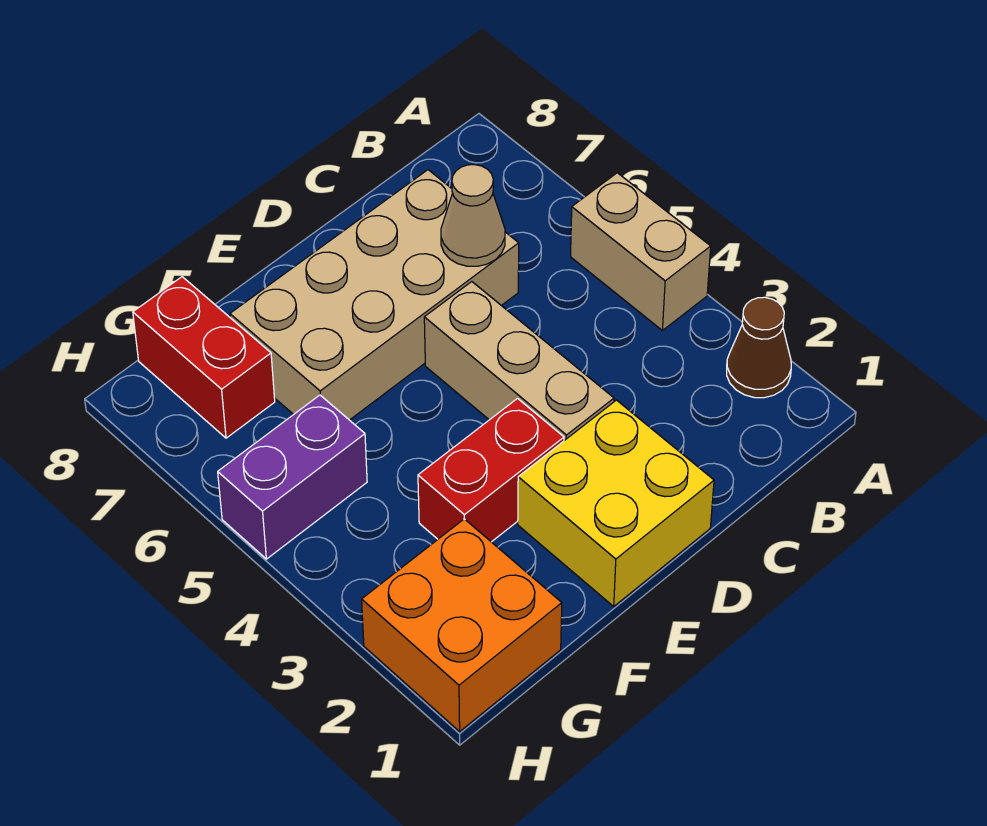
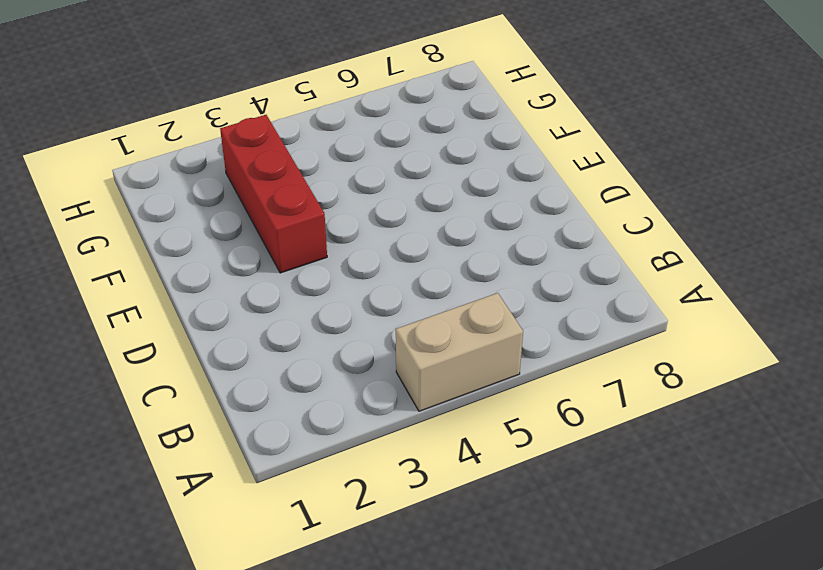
red 1x3 brick [220,115,327,273] -> red 1x2 brick [418,399,564,542]
none -> brown 1x1 cone [727,297,791,398]
none -> tan 2x4 brick [230,170,519,420]

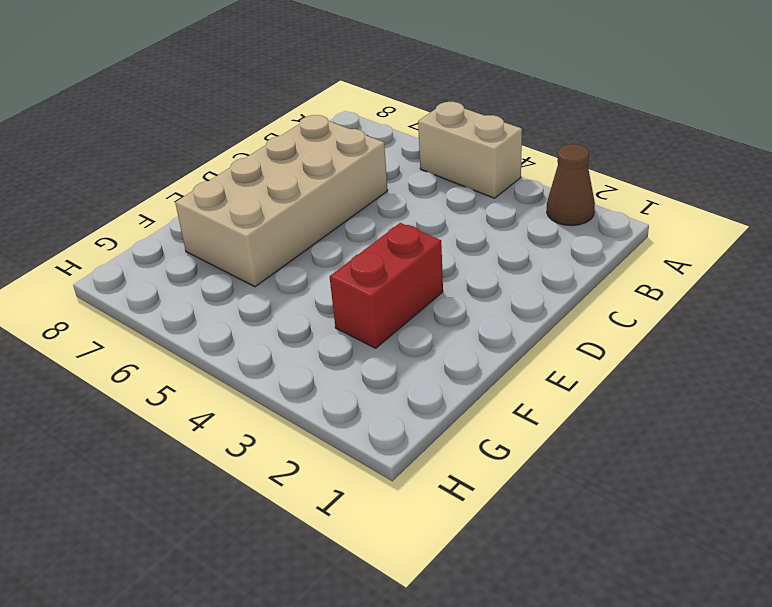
none -> yellow 2x2 brick [518,400,714,606]
none -> tan 1x3 brick [424,282,614,441]

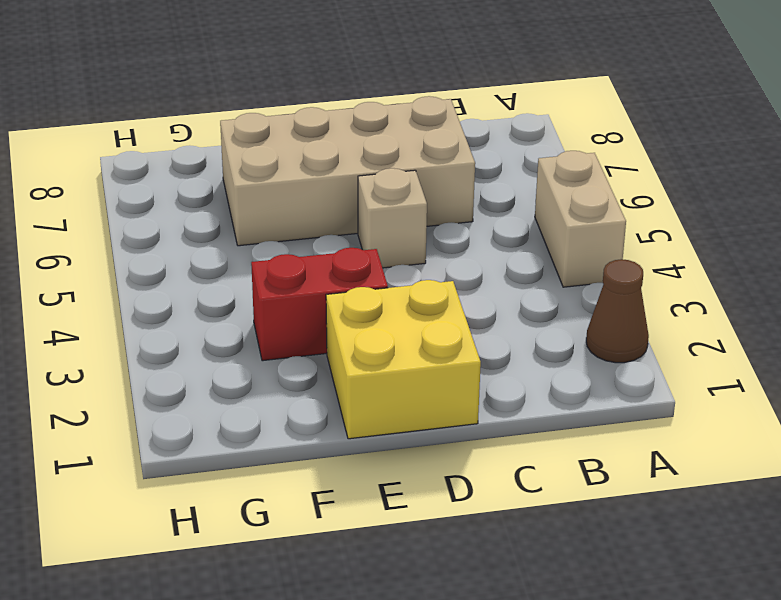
tan 1x1 brick [358,168,427,268] -> tan 1x3 brick [424,282,614,441]
none -> orange 2x2 brick [362,519,562,731]
none -> purple 1x2 brick [218,395,367,559]

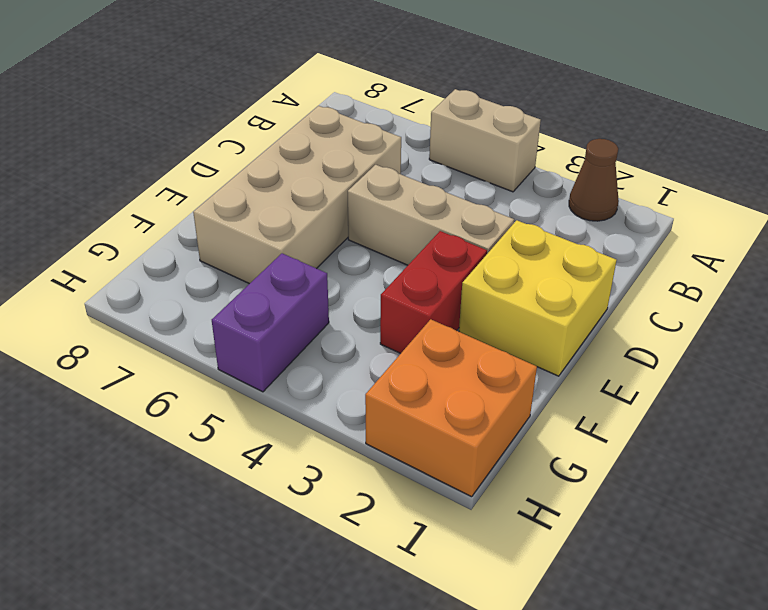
none -> red 1x2 brick [133,277,275,438]
none -> tan 1x1 cone [441,165,505,266]

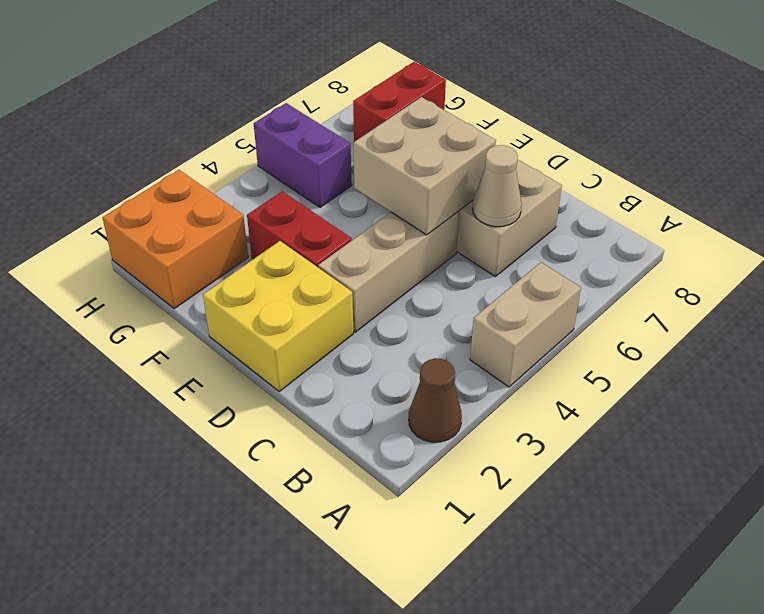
tan 2x2 brick [353,97,496,235] -> none

